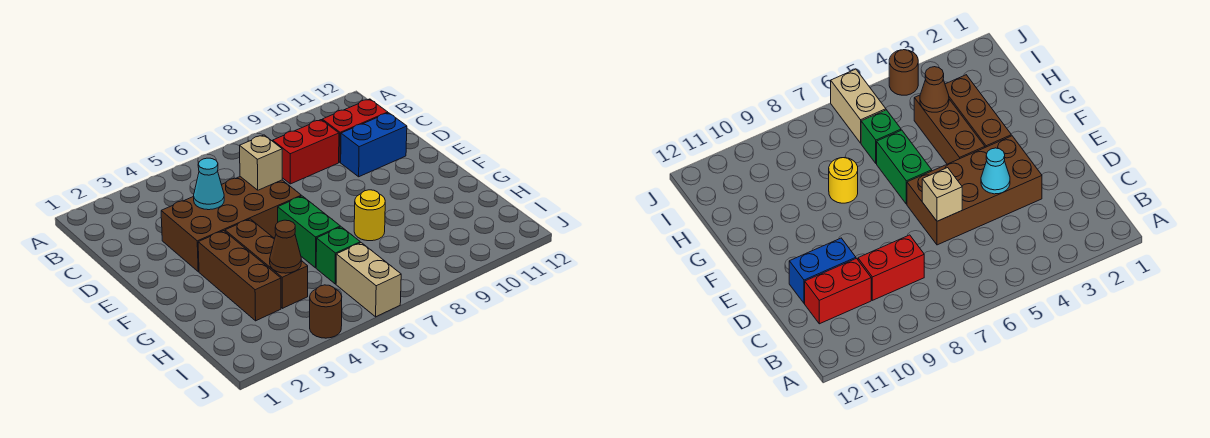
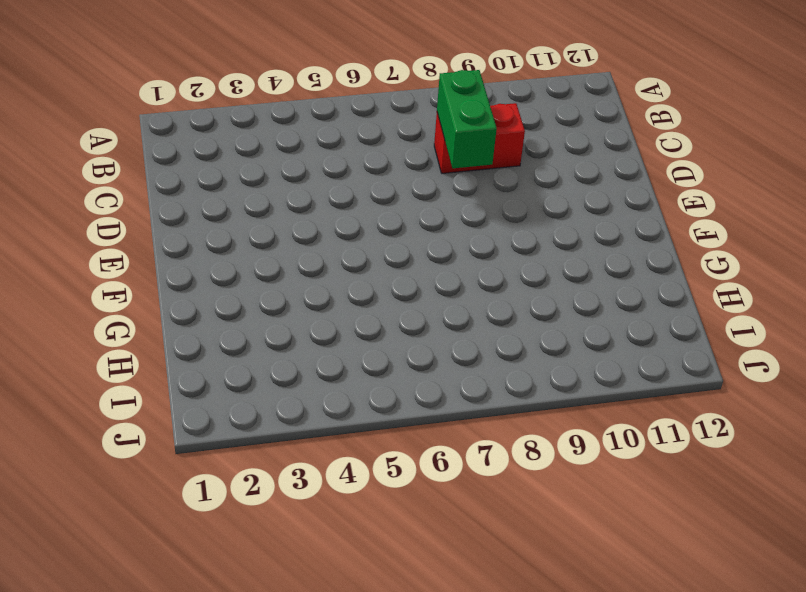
green 1x2 brick [437,70,497,168] -> green 1x2 brick moved to [278,196,340,268]
none -> red 1x2 brick [322,99,388,162]
none -> brown 2x4 brick [161,177,301,272]
none -> blue 1x2 brick [341,113,407,177]

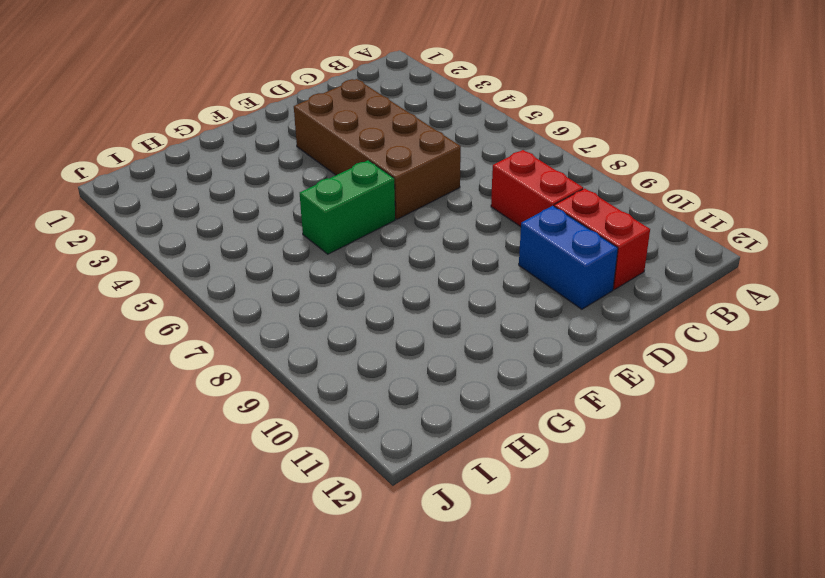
none -> brown 1x3 brick [198,231,281,321]
none -> brown 1x3 brick [225,219,308,308]
none -> yellow 1x1 round brick [354,190,385,241]

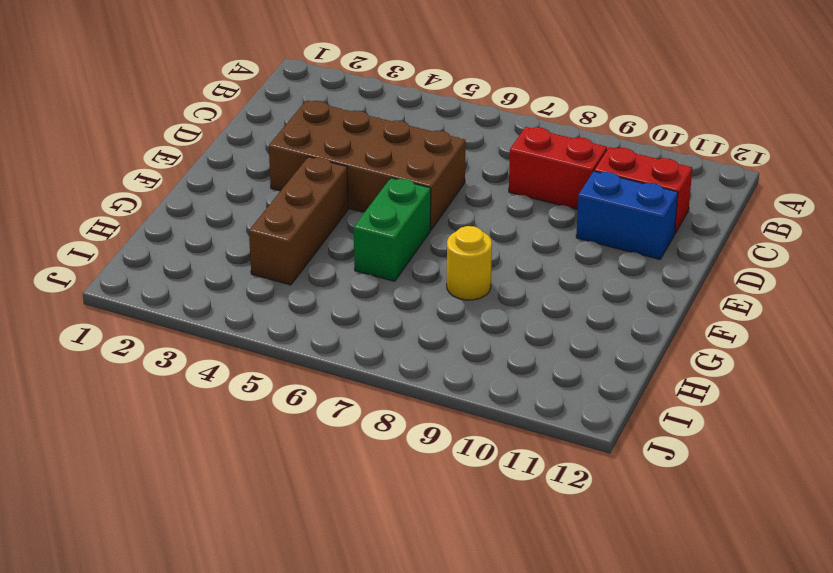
none -> brown 1x3 brick [198,231,281,321]
none -> green 1x1 brick [316,227,360,284]
none -> tan 1x2 brick [336,243,401,317]

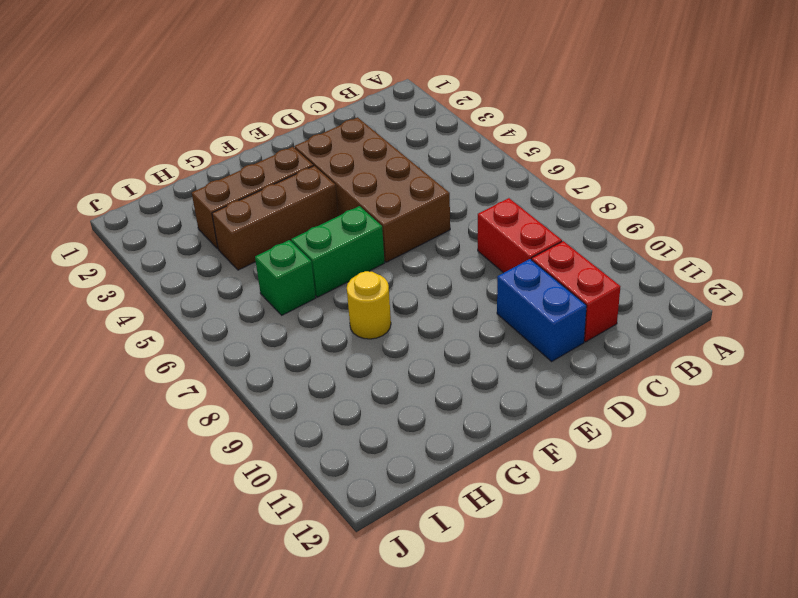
none -> tan 1x2 brick [336,243,401,317]
none -> brown 1x1 round brick [310,285,342,338]
none -> cyan 1x1 cone [194,158,224,210]

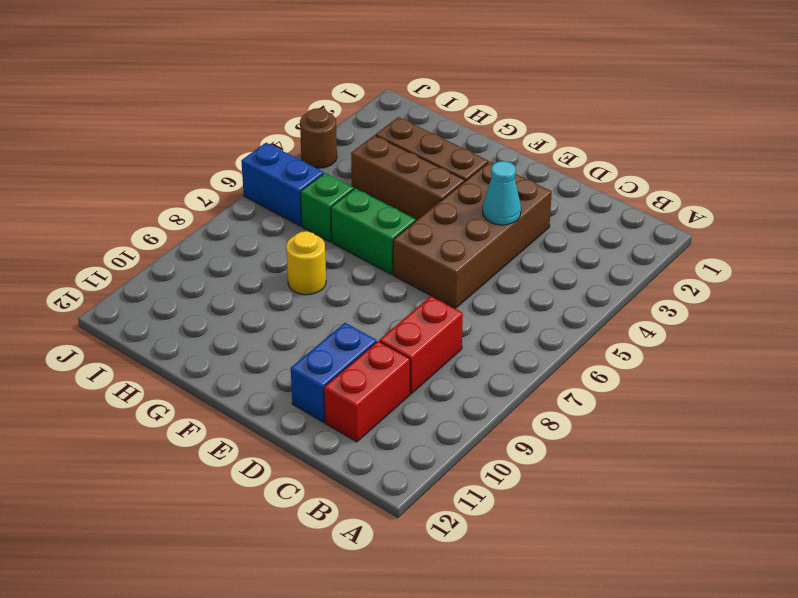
blue 1x2 brick [241,143,324,226] -> tan 1x2 brick [336,243,401,317]
none -> tan 1x1 brick [240,135,282,190]
none -> brown 1x1 cone [270,220,301,273]

